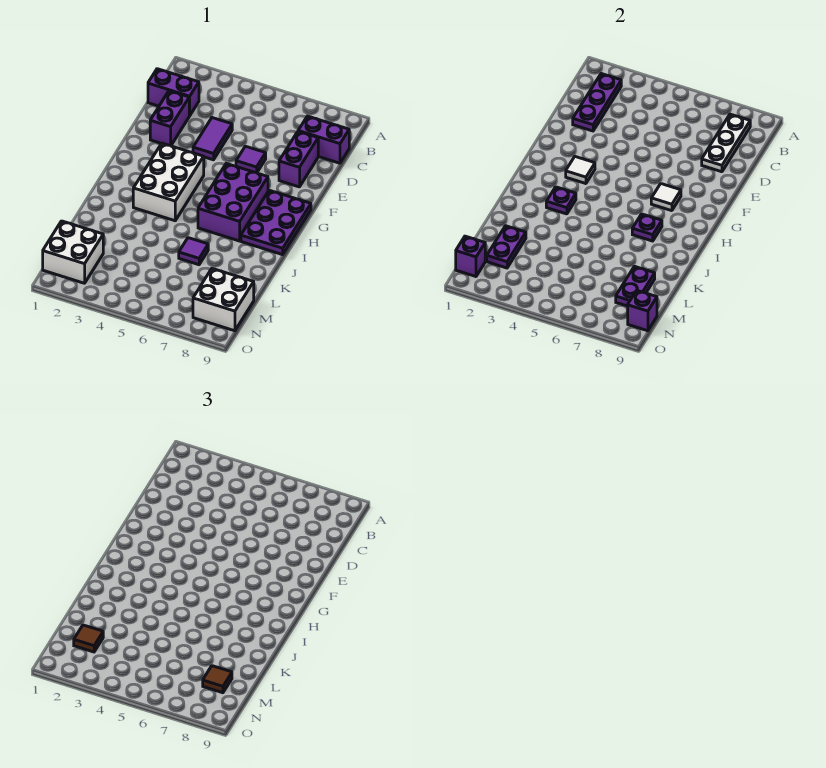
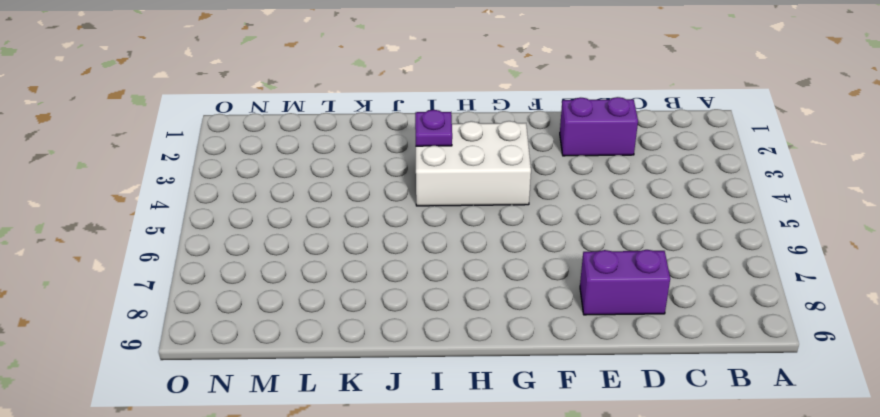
none -> purple 1x2 brick [148,69,199,116]
none -> purple 1x2 brick [298,116,349,163]
none -> purple 1x2 tile [193,118,232,160]

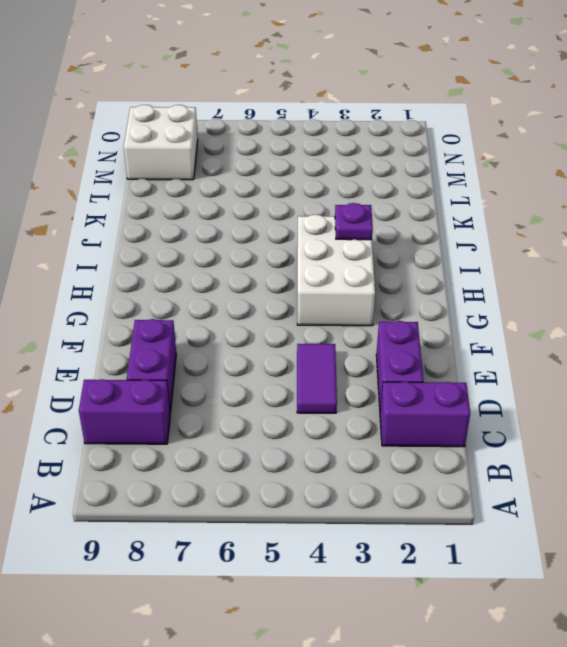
none -> purple 1x1 tile [236,146,266,173]
none -> purple 2x3 brick [198,164,268,241]
none -> purple 2x3 plate [241,190,311,255]

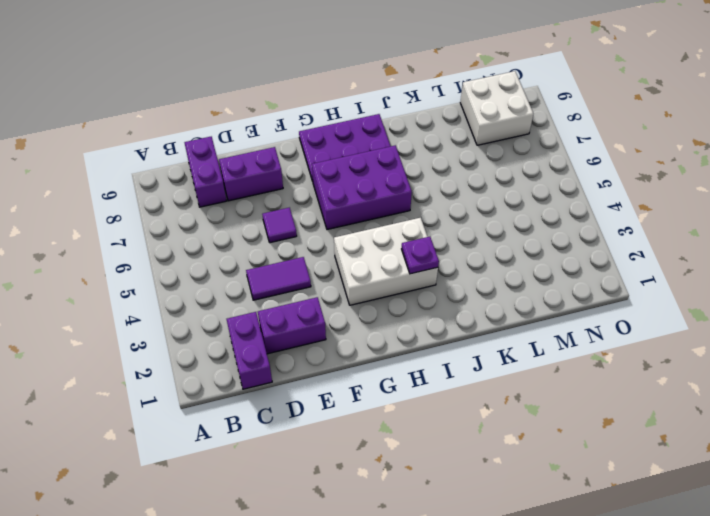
none -> purple 1x1 tile [179,238,208,265]
none -> white 2x2 brick [43,221,103,283]
none -> purple 1x3 plate [573,74,621,131]

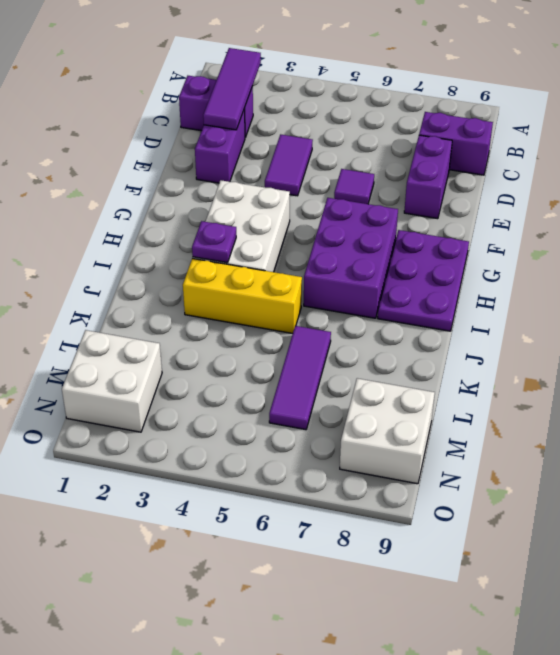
purple 1x3 tile [203,48,261,130] -> purple 1x3 plate [573,74,621,131]
yellow 1x3 brick [183,258,302,334] -> none
purple 1x3 tile [269,326,331,430] -> purple 1x1 tile [179,238,208,265]
none -> white 1x3 plate [702,114,750,172]
none -> white 1x1 tile [566,157,595,184]
none -> white 1x1 tile [651,184,681,211]

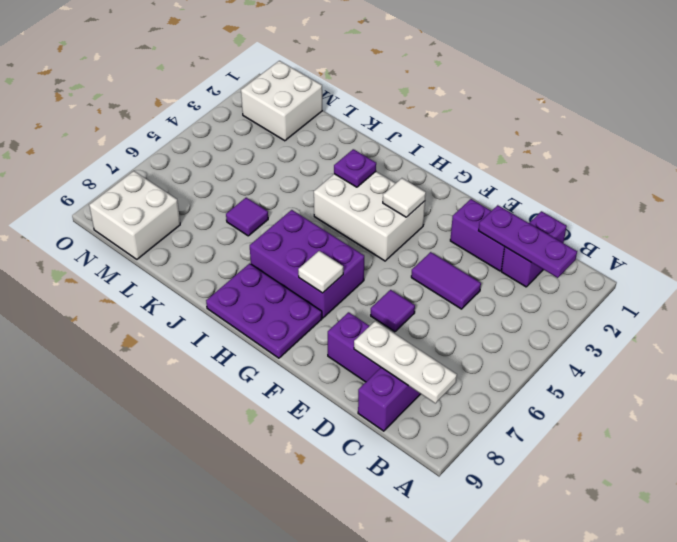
none -> purple 1x1 plate [632,214,662,241]
none -> purple 1x2 plate [487,226,526,268]
none -> purple 1x2 plate [616,266,655,306]

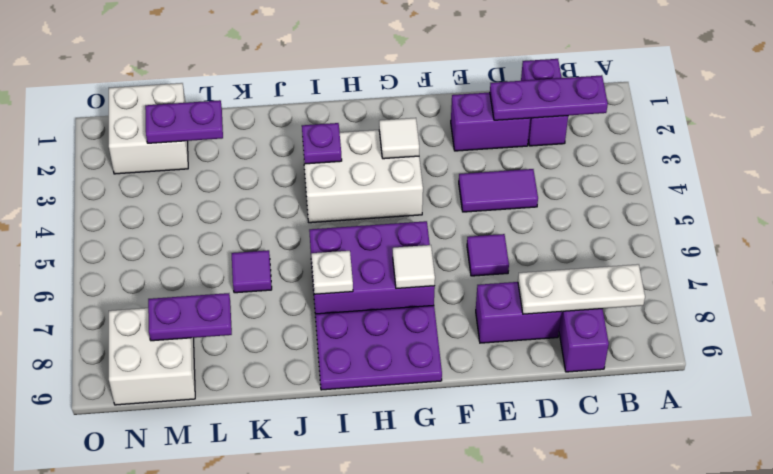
white 1x1 plate [311,251,353,294] -> purple 1x1 plate [632,214,662,241]
none -> purple 1x1 brick [456,236,485,277]
none -> purple 1x1 brick [628,291,657,331]
none -> brown 1x1 tile [74,625,103,652]

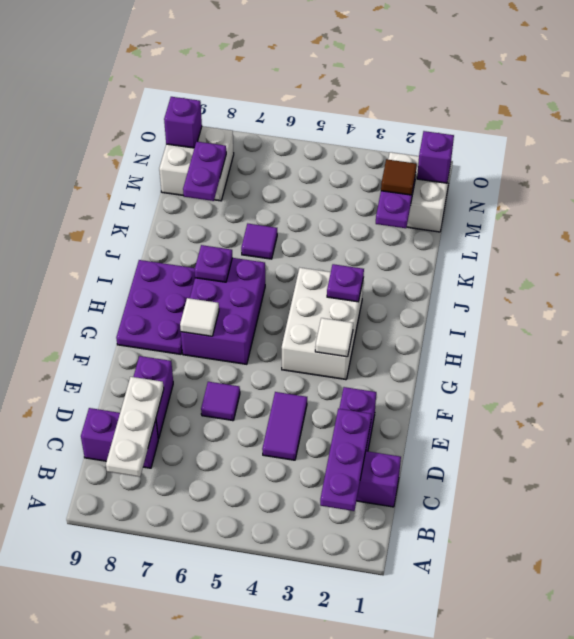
none -> brown 1x1 tile [203,666,232,693]

